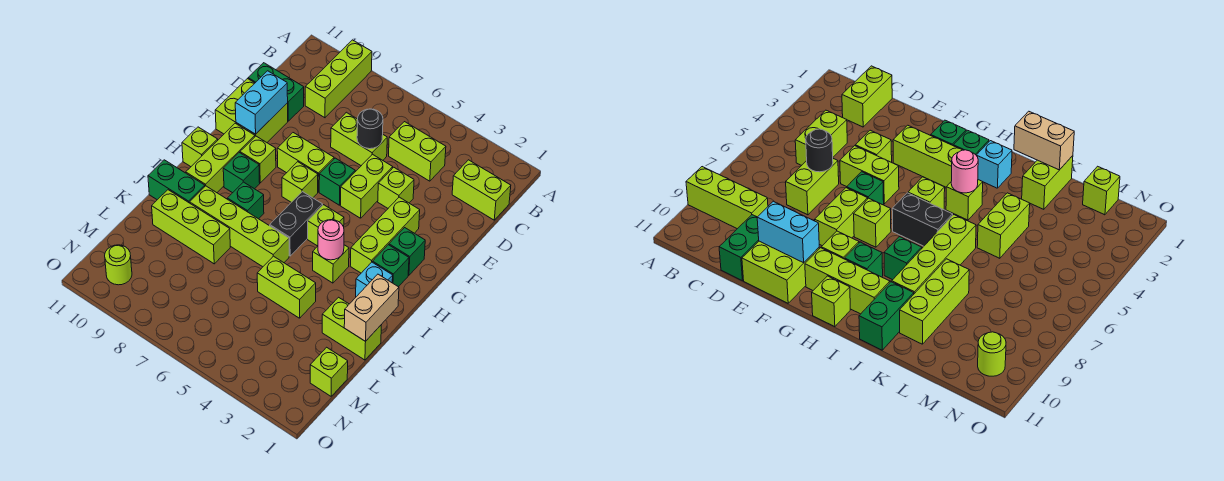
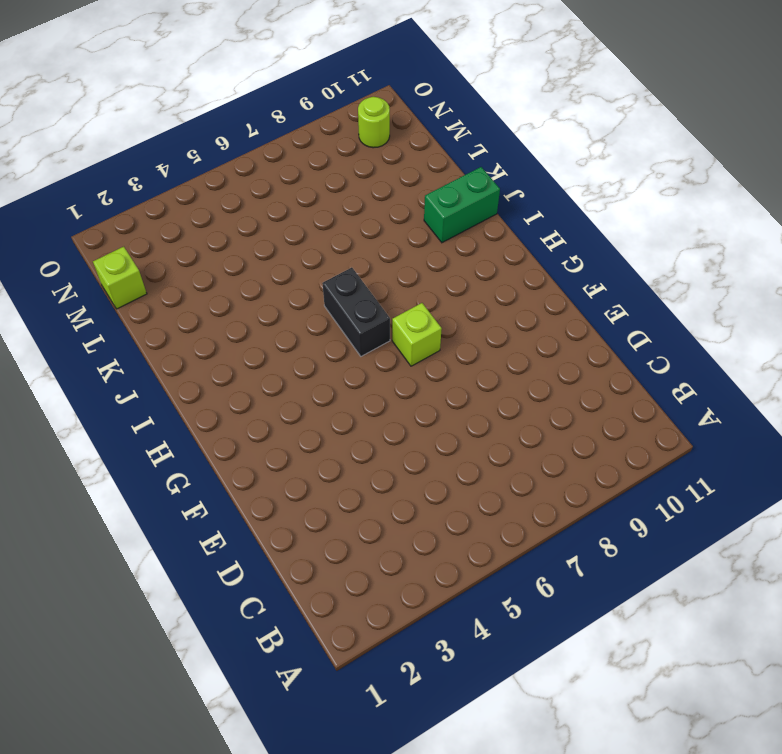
none -> lime 1x3 brick [305,40,372,118]
none -> lime 1x2 brick [452,160,511,220]
none -> lime 1x2 brick [389,122,446,181]
none -> lime 1x2 brick [331,112,387,166]

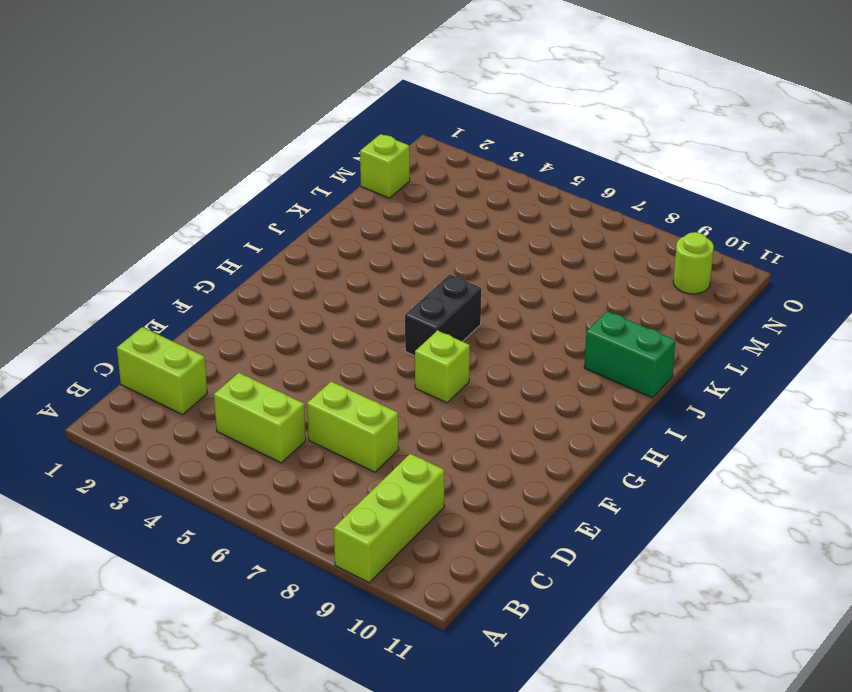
none -> green 1x2 brick [248,63,304,121]
none -> lime 1x1 brick [378,167,414,208]
none -> lime 1x2 brick [340,154,393,218]
none -> lime 2x2 brick [215,79,288,142]

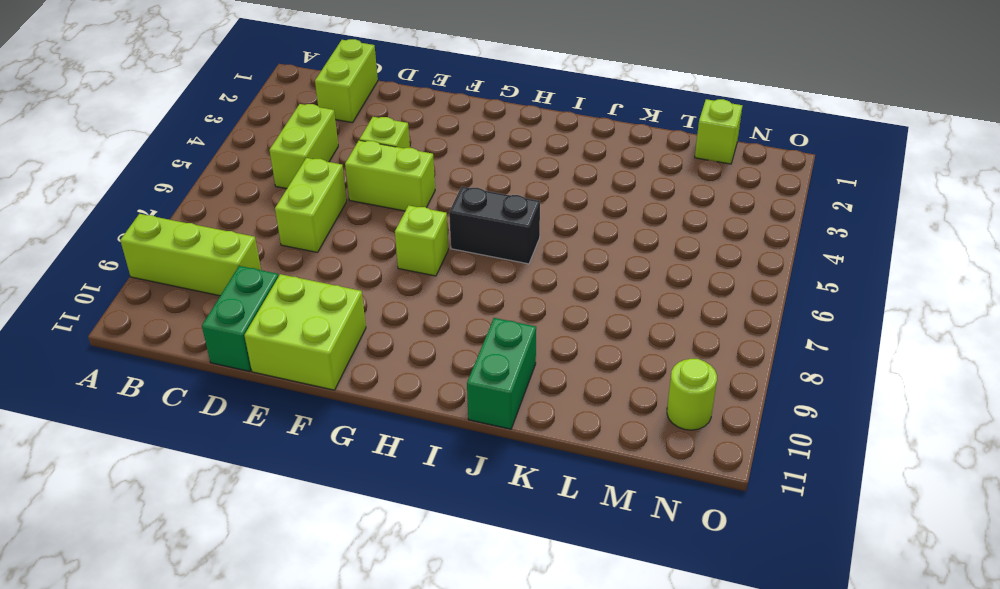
none -> lime 1x3 brick [350,197,420,273]
none -> green 1x1 brick [319,158,355,205]
none -> lime 1x2 brick [277,133,334,192]
none -> green 1x1 brick [389,228,425,275]

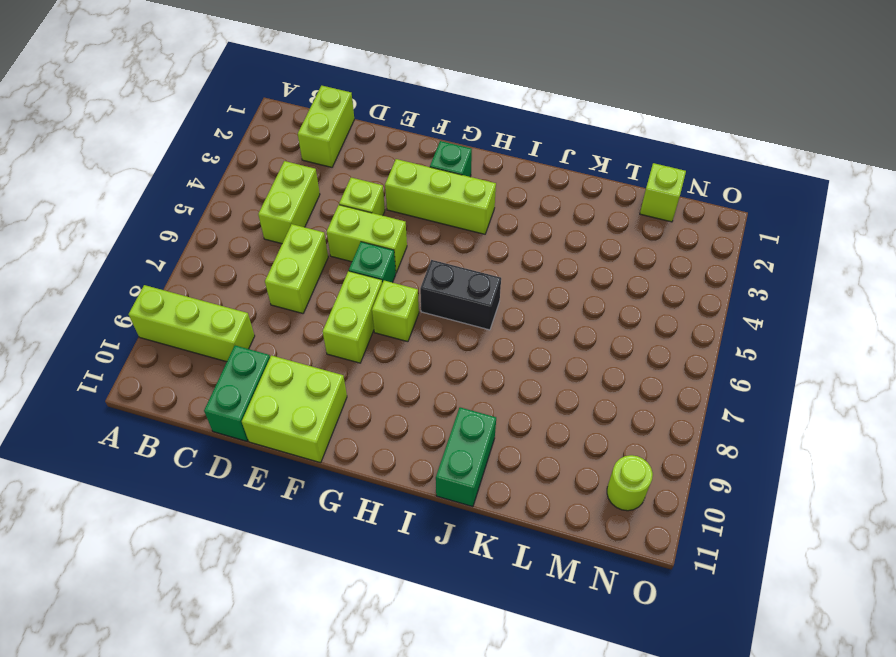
none -> lime 1x1 brick [240,136,276,183]
none -> lime 1x3 brick [186,123,255,193]
none -> green 1x1 brick [373,245,409,287]
none -> lime 1x1 brick [308,205,344,246]

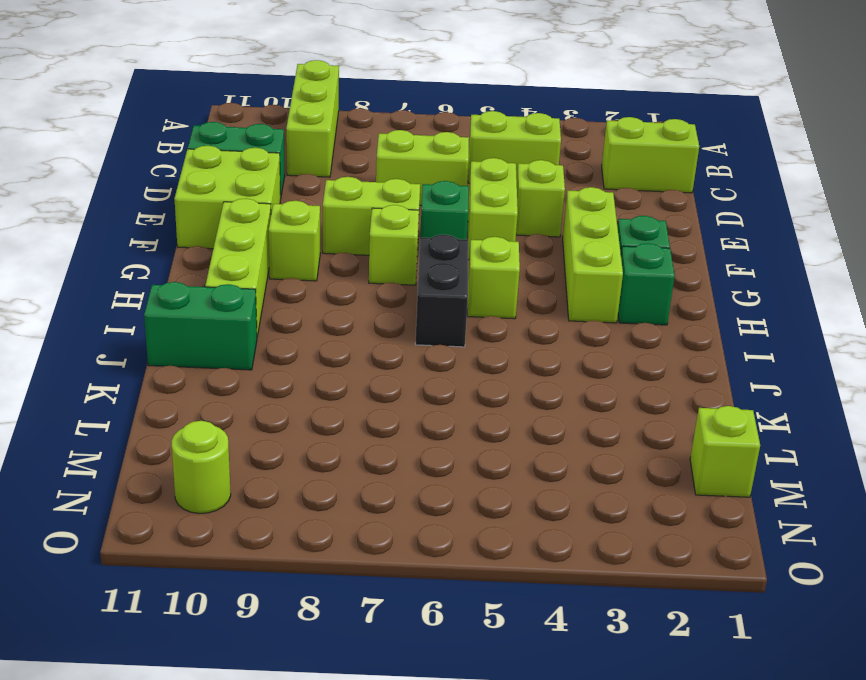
none -> green 1x1 brick [223,153,260,193]
none -> lime 1x1 brick [182,127,218,167]
none -> cyan 1x1 brick [356,262,393,297]
none -> lime 1x1 brick [313,245,349,283]

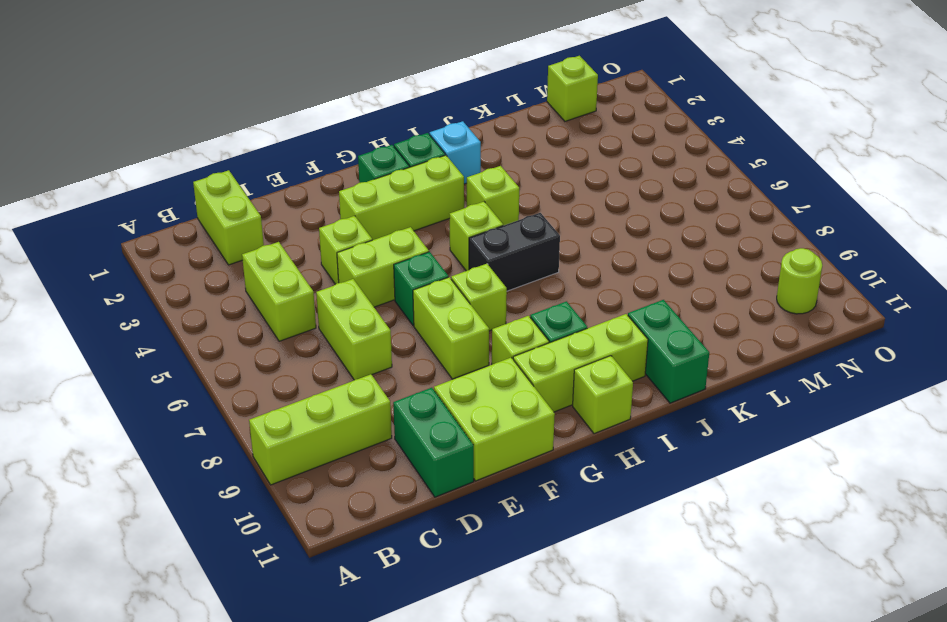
none -> green 1x1 brick [227,182,264,219]
none -> lime 1x4 brick [190,186,289,267]
none -> lime 1x2 brick [322,297,382,360]
none -> lime 1x2 brick [257,256,316,318]

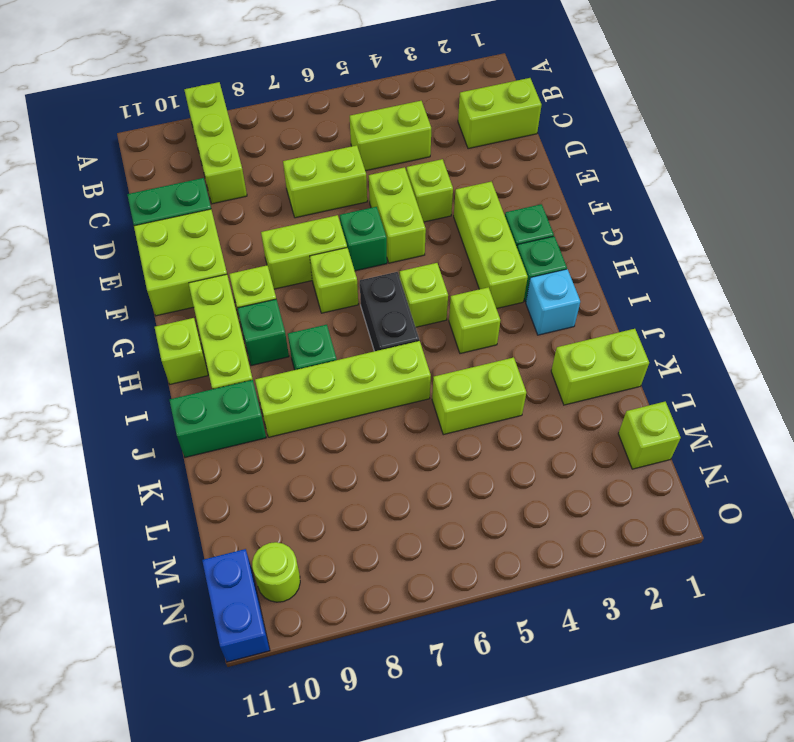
blue 1x2 brick [202,549,270,662] -> none
none -> lime 1x3 brick [152,190,230,264]
none -> black 1x1 round brick [357,109,383,149]
none -> cyan 1x2 brick [235,71,288,134]
none -> pink 1x1 round brick [318,220,344,260]

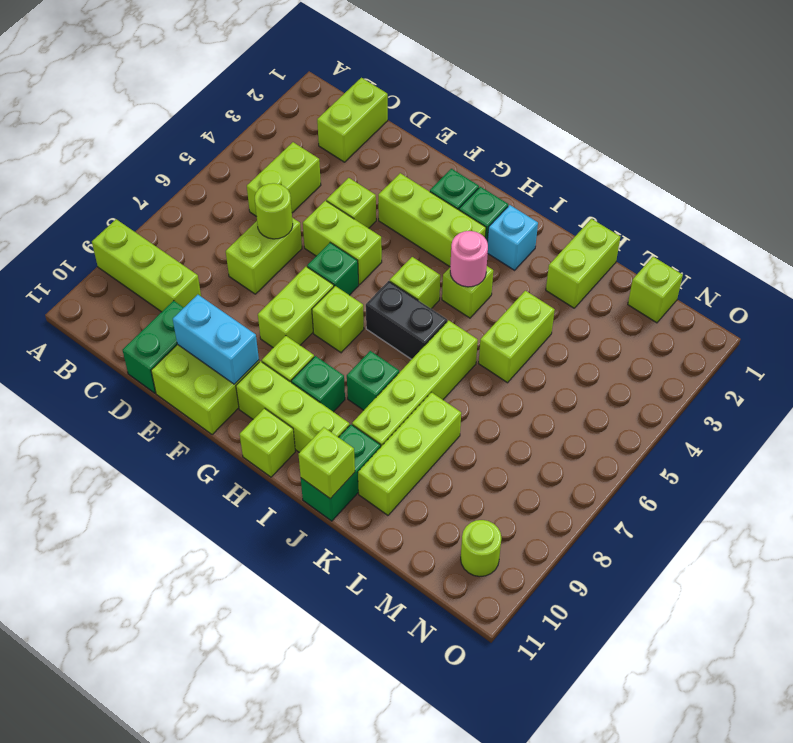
lime 1x1 round brick [255,183,293,239] -> black 1x1 round brick [357,109,383,149]
lime 1x1 brick [298,427,355,499] -> none
none -> tan 1x2 brick [344,274,399,341]

